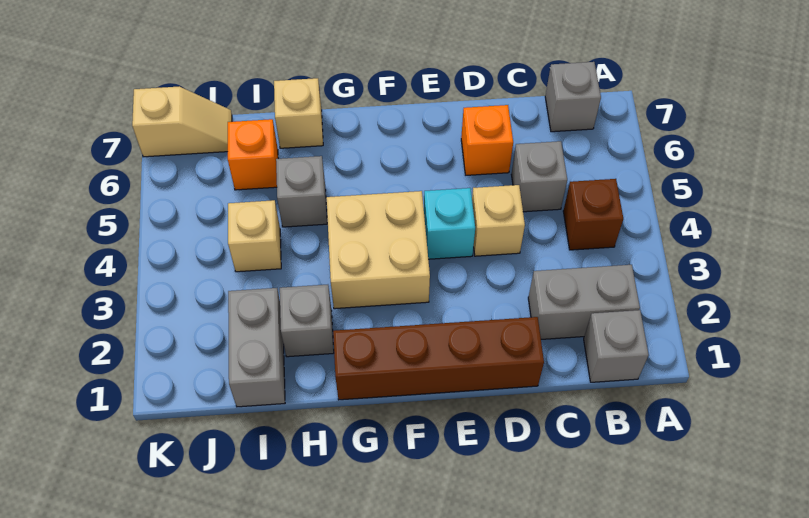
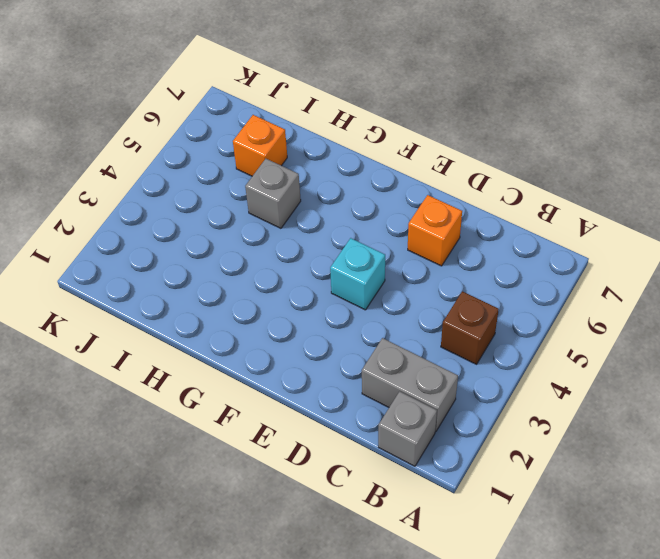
none -> grey 1x1 brick [545,62,601,132]
none -> grey 1x1 brick [511,141,567,212]
none -> brown 1x4 brick [333,317,544,400]

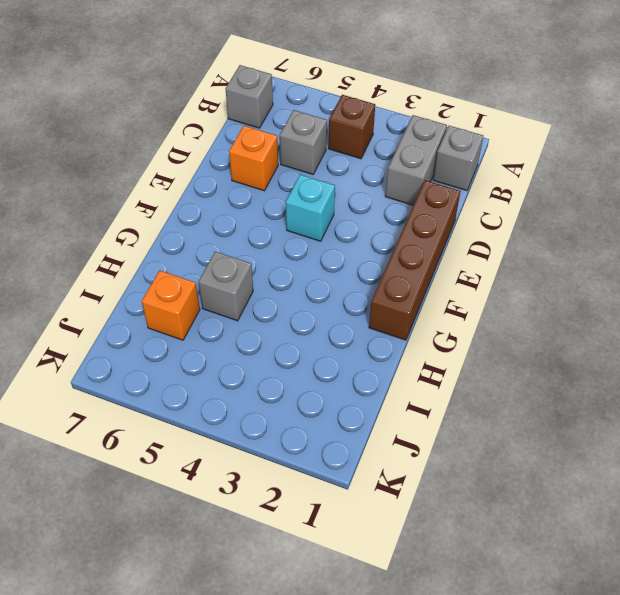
none -> tan 1x1 brick [472,185,525,256]
none -> tan 2x2 brick [326,191,430,309]
none -> grey 1x1 brick [280,285,334,357]

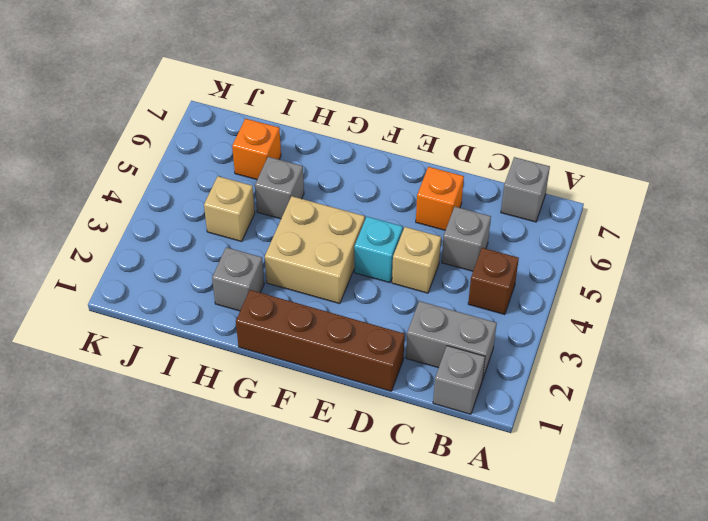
none -> tan 1x1 brick [274,78,323,148]
none -> grey 1x2 brick [228,288,285,407]
none -> tan 1x2 slope [132,87,232,157]

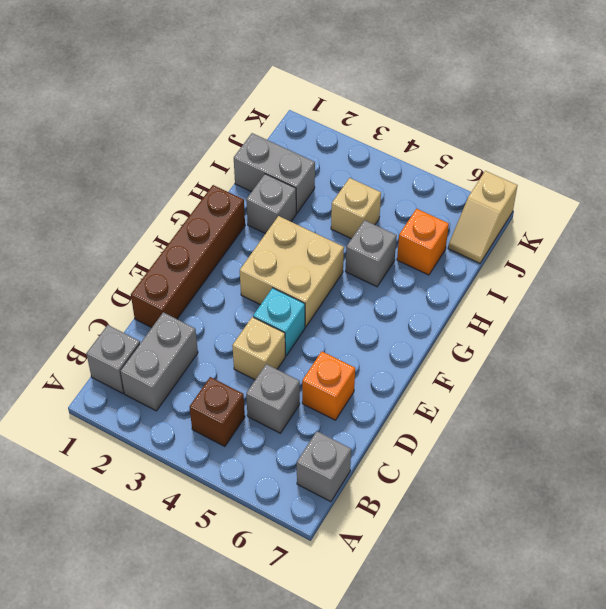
none -> tan 1x1 brick [274,78,323,148]

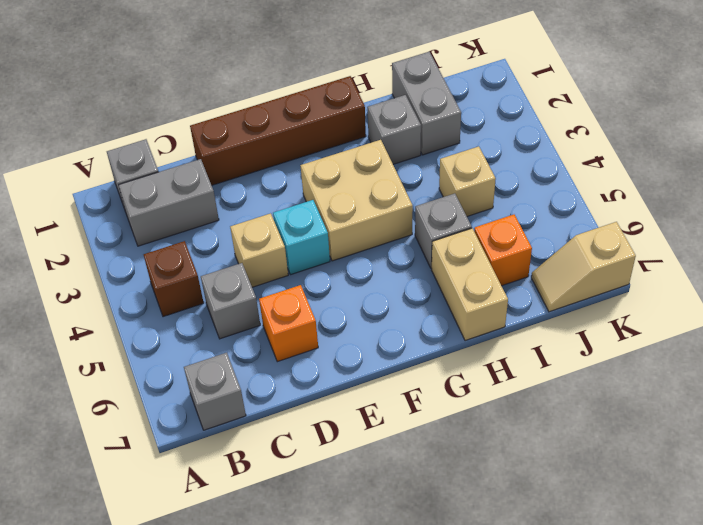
tan 1x2 brick [432,228,508,341] -> tan 1x1 brick [274,78,323,148]

